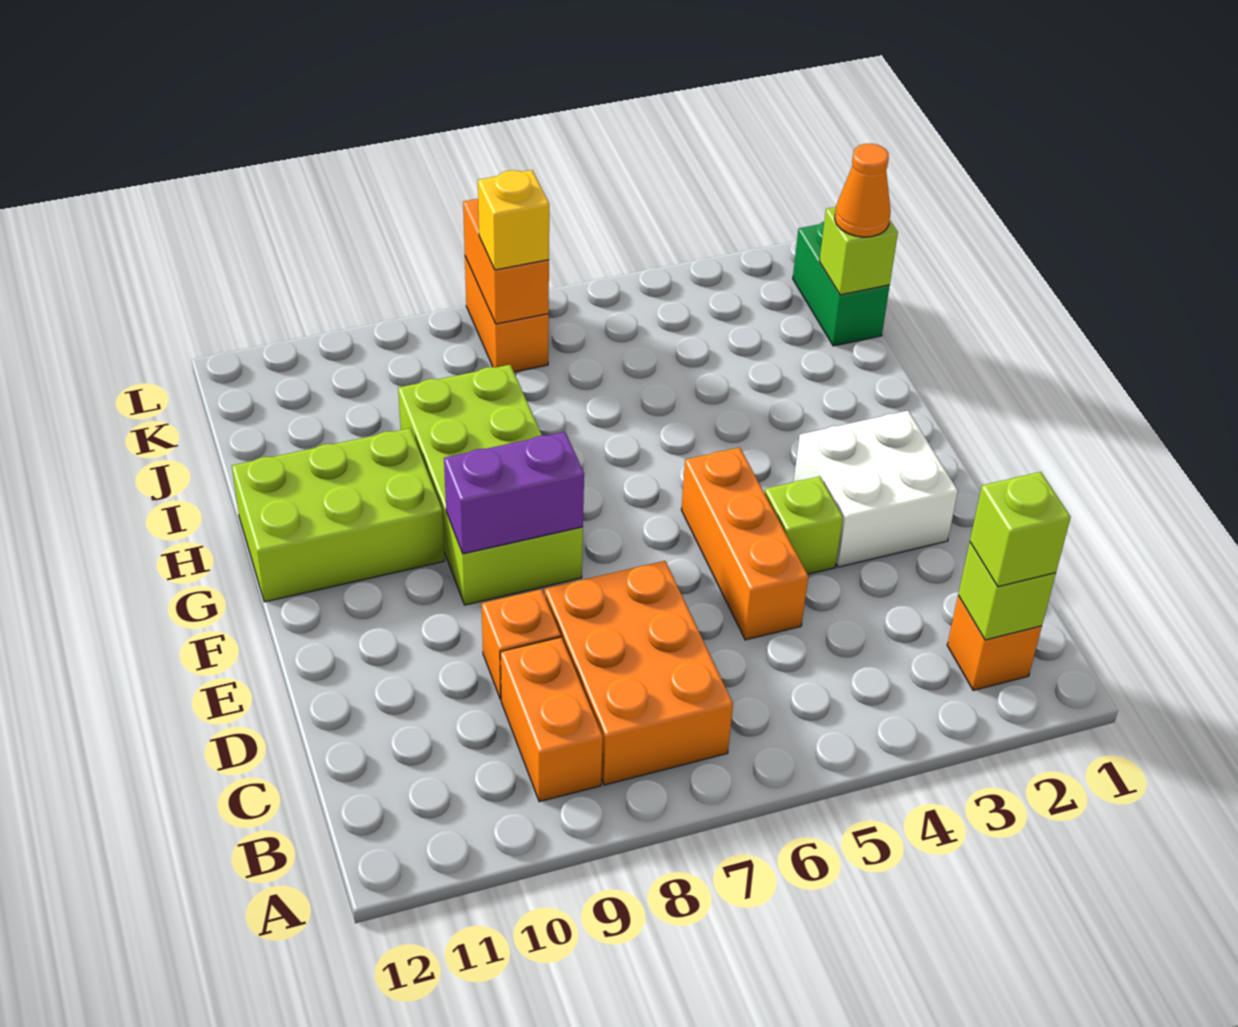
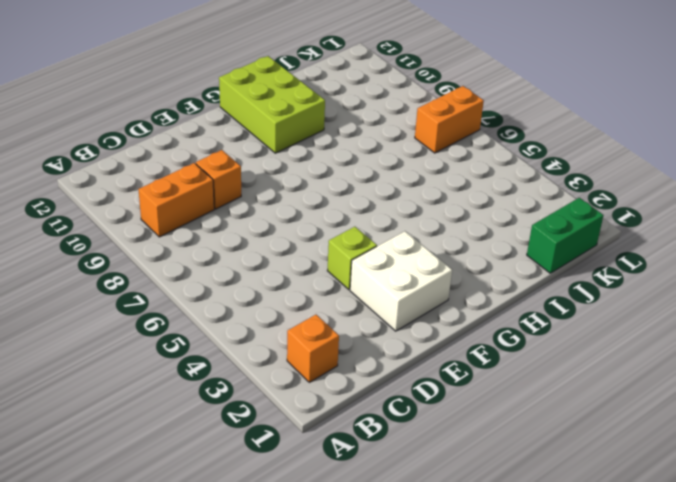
none -> orange 2x3 brick [545,561,733,785]
none -> orange 1x3 brick [681,448,808,640]
none -> lime 2x4 brick [398,365,583,605]

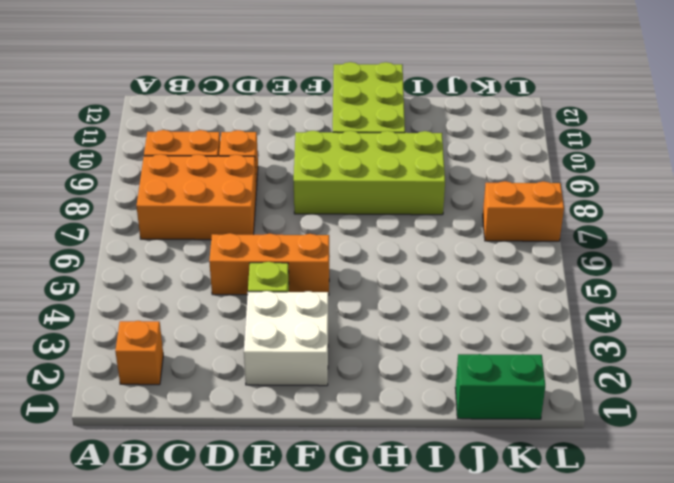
none -> lime 1x1 brick [958,542,1056,640]
none -> purple 1x2 brick [444,432,584,554]
none -> lime 1x1 brick [820,207,898,295]

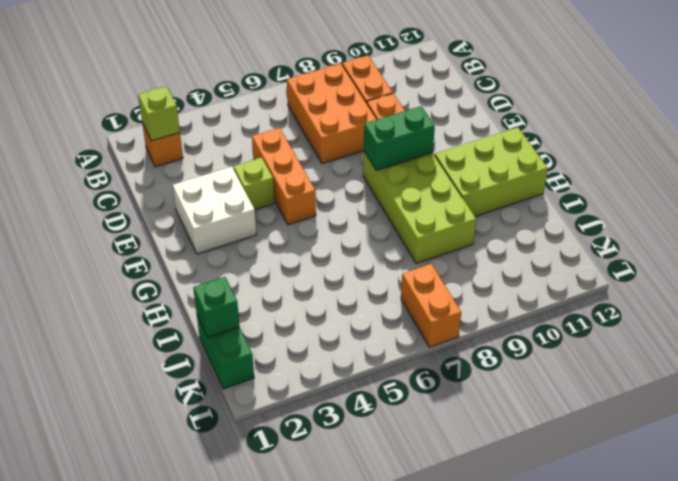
green 1x2 brick [364,106,435,170] -> purple 1x2 brick [444,432,584,554]
green 1x1 brick [193,277,240,338] -> lime 1x1 brick [820,207,898,295]
none -> orange 1x2 brick [463,199,549,324]
none -> lime 1x1 brick [970,472,1071,587]
none -> orange 1x1 cone [835,144,891,237]

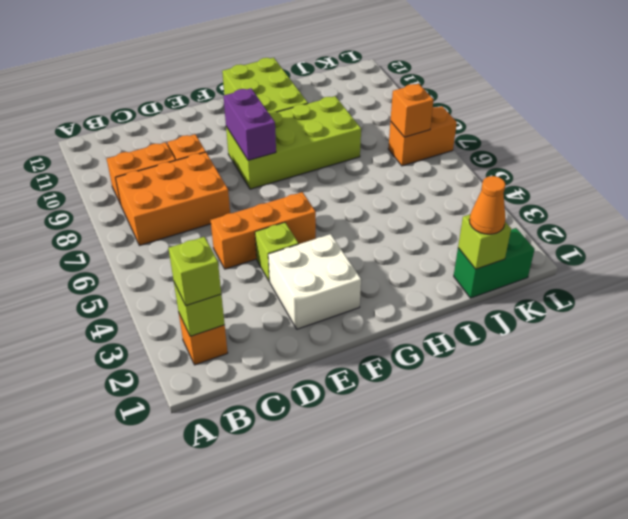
orange 1x1 brick [391,84,433,137] -> orange 1x2 brick [463,199,549,324]
none -> yellow 1x1 brick [478,170,549,270]

